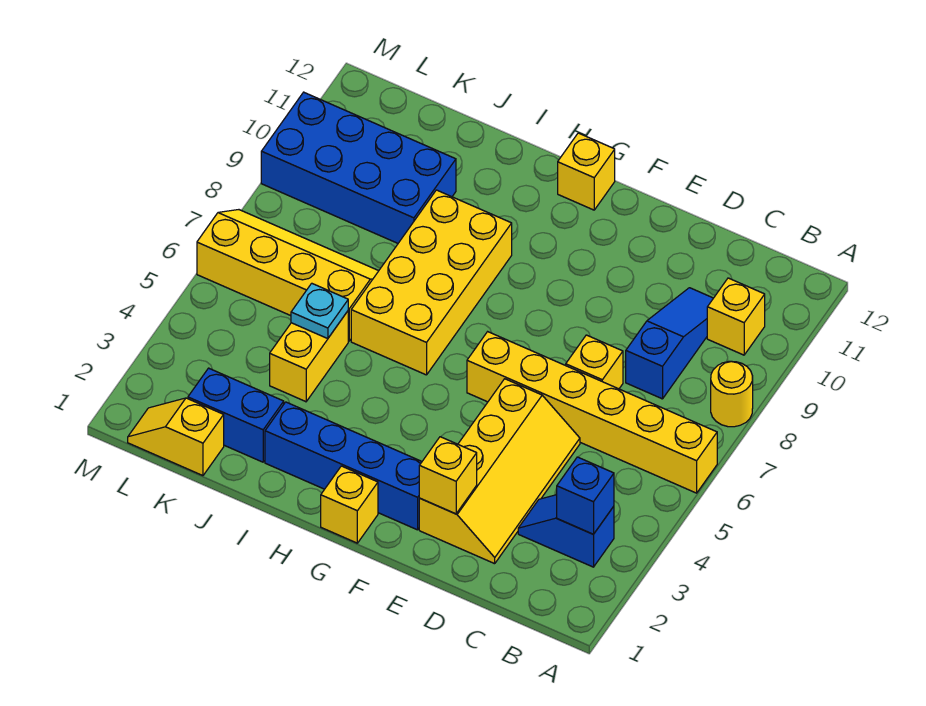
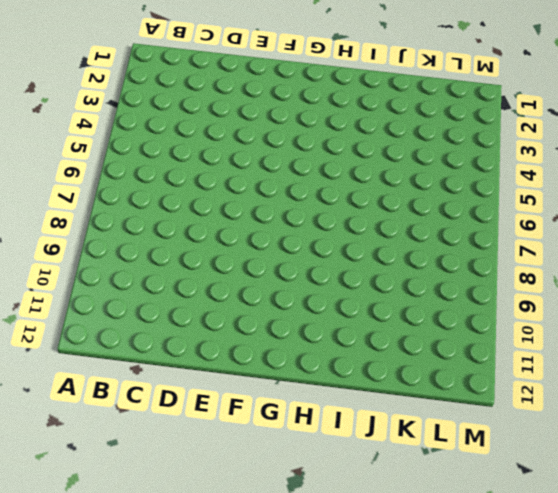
none -> yellow 1x6 brick [467,332,717,493]
none -> yellow 1x1 round brick [711,361,753,427]
none -> blue 1x2 slope [518,495,614,567]

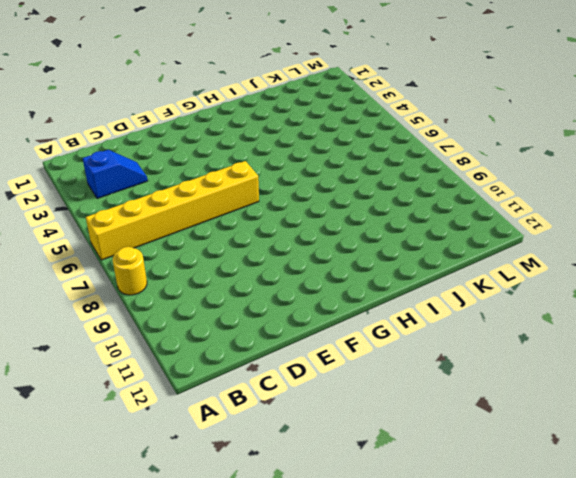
none -> yellow 1x1 brick [707,278,765,355]
none -> blue 1x3 slope [626,288,713,399]
none -> yellow 2x4 slope [419,379,580,564]

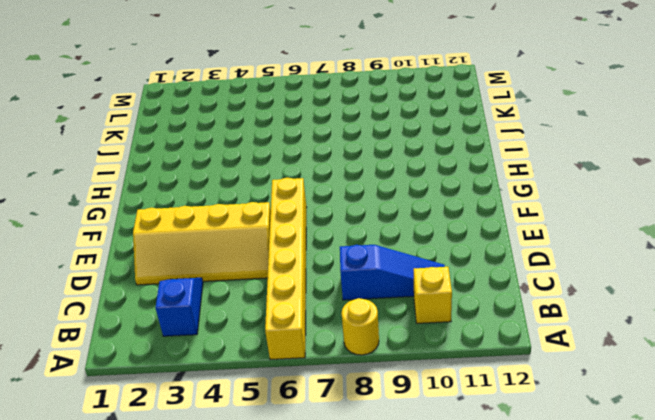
none -> yellow 1x1 brick [566,335,623,389]
none -> blue 1x4 brick [265,402,422,530]
none -> yellow 1x1 brick [321,466,378,543]

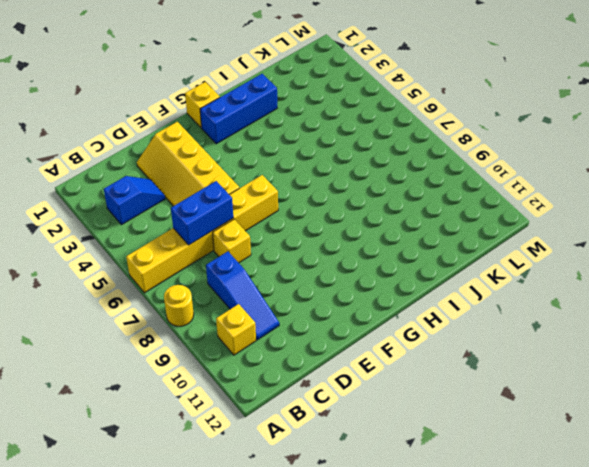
blue 1x2 brick [171,181,233,245] -> blue 1x2 brick moved to [188,368,284,462]
blue 1x3 brick [200,74,277,144] -> blue 1x4 brick [265,402,422,530]
none -> yellow 1x1 brick [558,133,615,210]
none -> yellow 2x4 brick [351,190,512,375]
none -> yellow 1x2 brick [270,311,348,402]

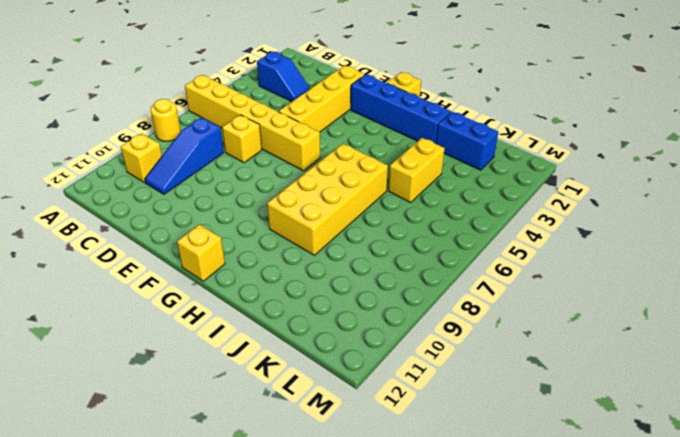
none -> yellow 2x4 slope [197,210,378,341]
none -> blue 2x4 brick [261,92,456,243]
none -> yellow 1x2 slope [128,398,224,476]

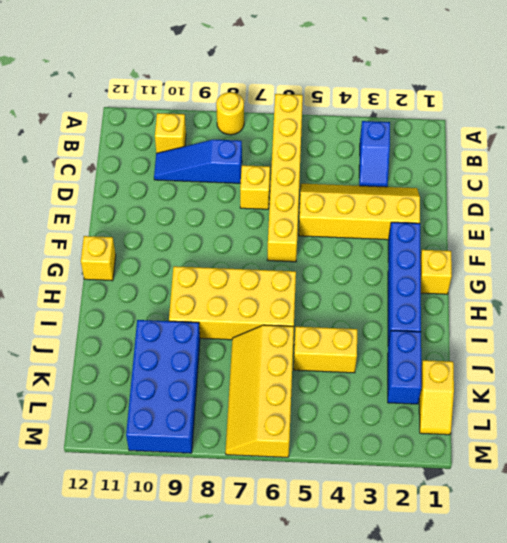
none -> blue 1x1 brick [557,457,614,534]
none -> yellow 1x1 brick [419,437,477,514]
none -> cyan 1x1 plate [291,283,348,339]

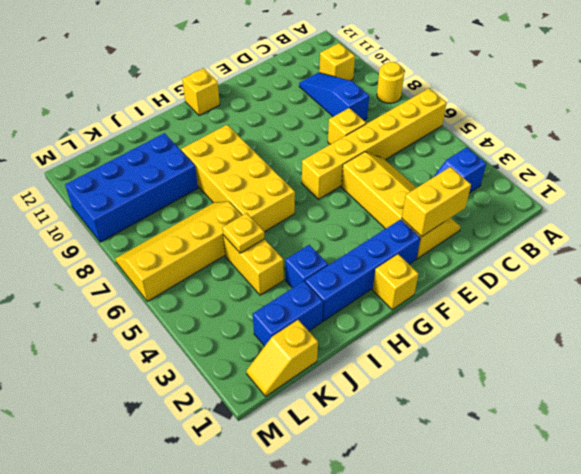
yellow 1x2 brick [402,167,471,237] -> yellow 1x1 brick [419,437,477,514]
blue 1x1 brick [286,245,328,288] -> blue 1x1 brick moved to [557,457,614,534]
yellow 1x1 plate [222,213,264,253] -> cyan 1x1 plate [291,283,348,339]

